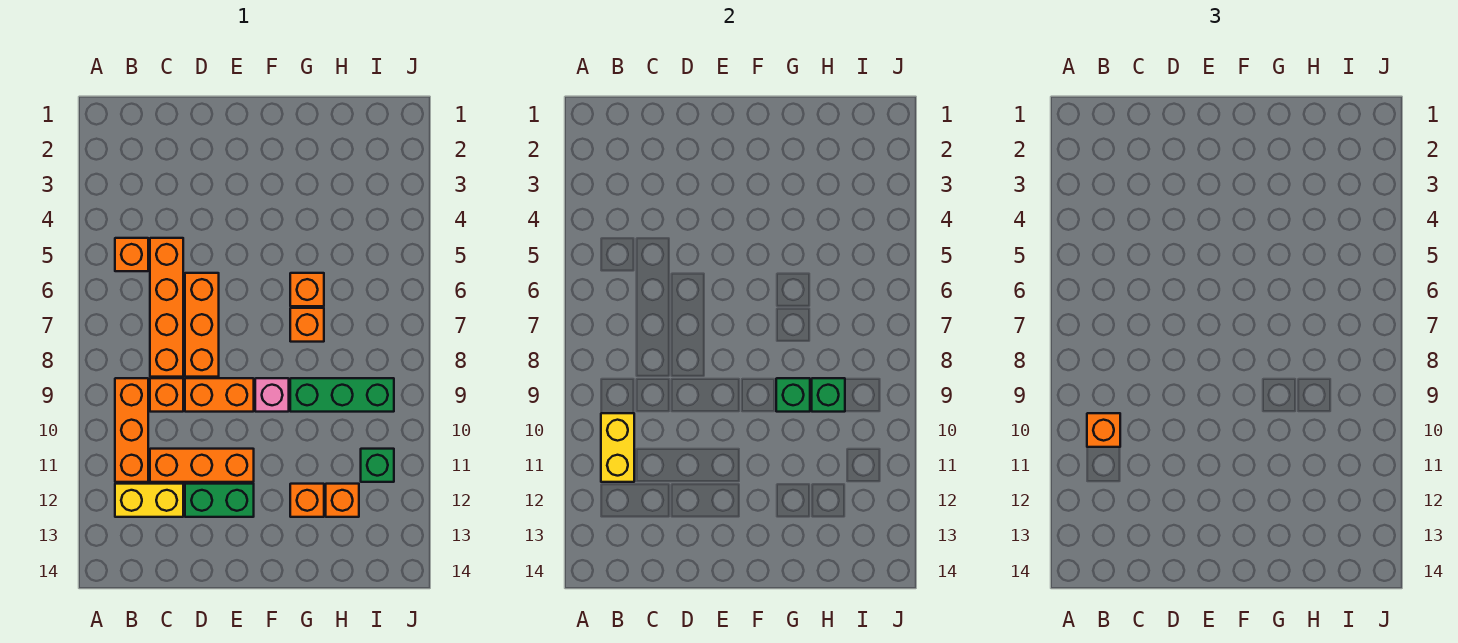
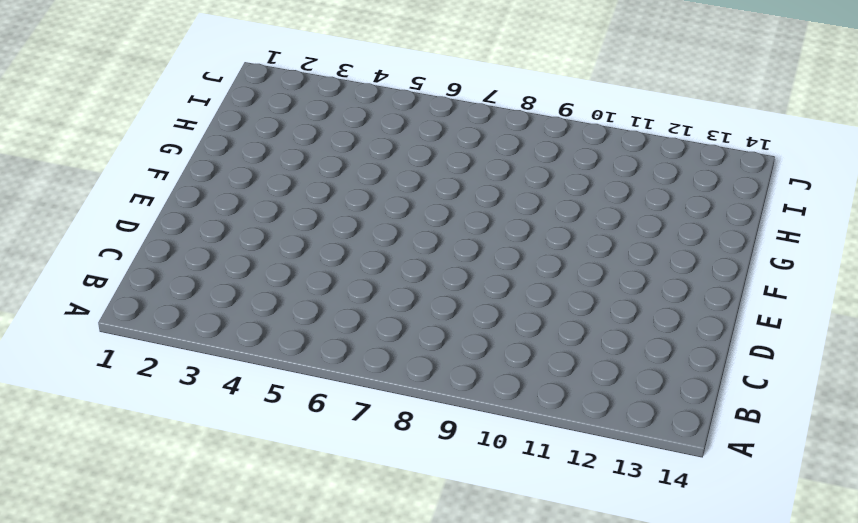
none -> orange 1x1 brick [115,238,148,271]
none -> orange 1x3 brick [115,378,148,482]
none -> yellow 1x2 brick [115,484,183,517]

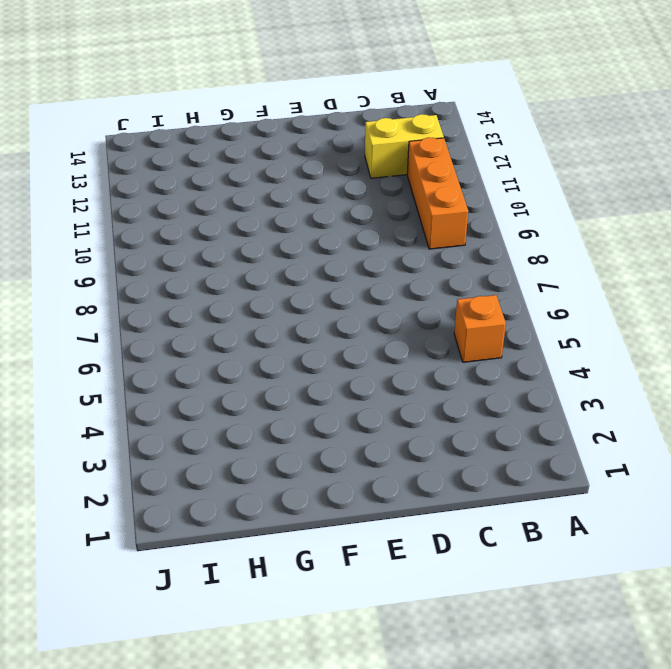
none -> orange 1x4 brick [150,238,183,377]
none -> orange 1x1 brick [150,378,183,412]
none -> orange 1x3 brick [150,449,254,482]

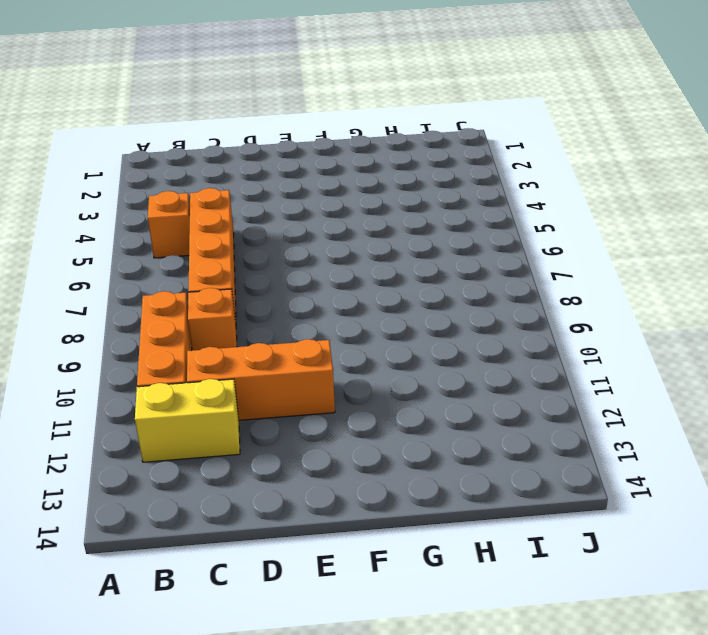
none -> orange 1x3 brick [185,273,219,377]
none -> orange 1x2 brick [185,378,254,412]
none -> green 1x2 brick [185,484,254,517]

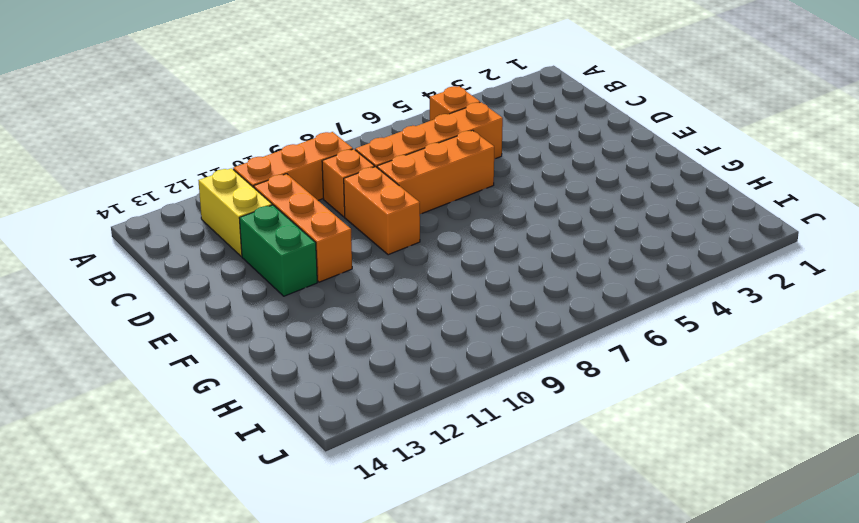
none -> pink 1x1 brick [255,378,289,412]
none -> orange 1x1 brick [290,273,324,306]
none -> orange 1x1 brick [290,308,324,342]

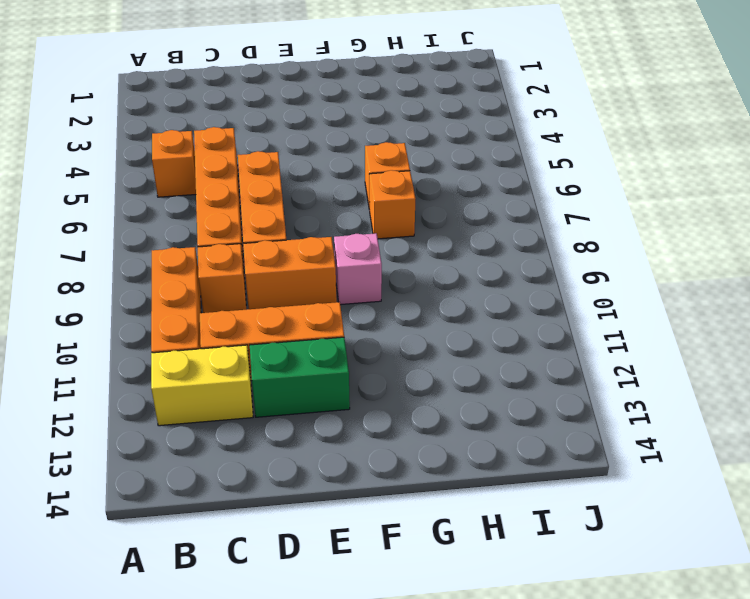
none -> green 1x3 brick [290,378,394,412]
none -> orange 1x1 brick [290,484,324,517]
none -> orange 1x1 brick [326,484,359,517]

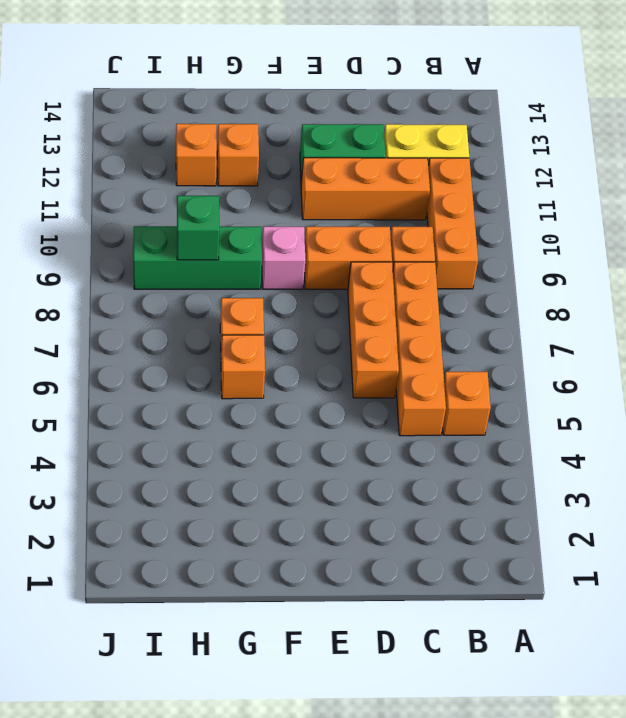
none -> green 1x1 brick [361,449,394,482]
none -> yellow 1x2 brick [601,413,634,482]
none -> green 1x1 brick [776,378,810,412]

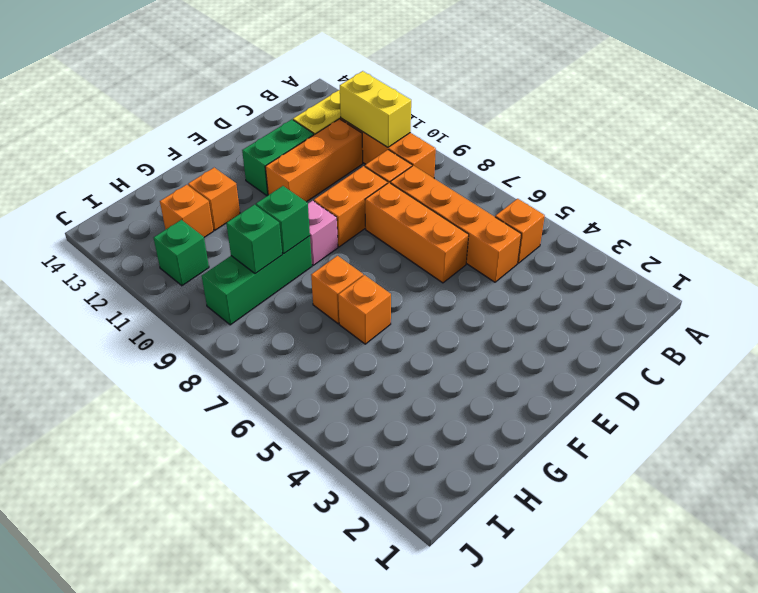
none -> orange 1x1 brick [1087,413,1120,447]

